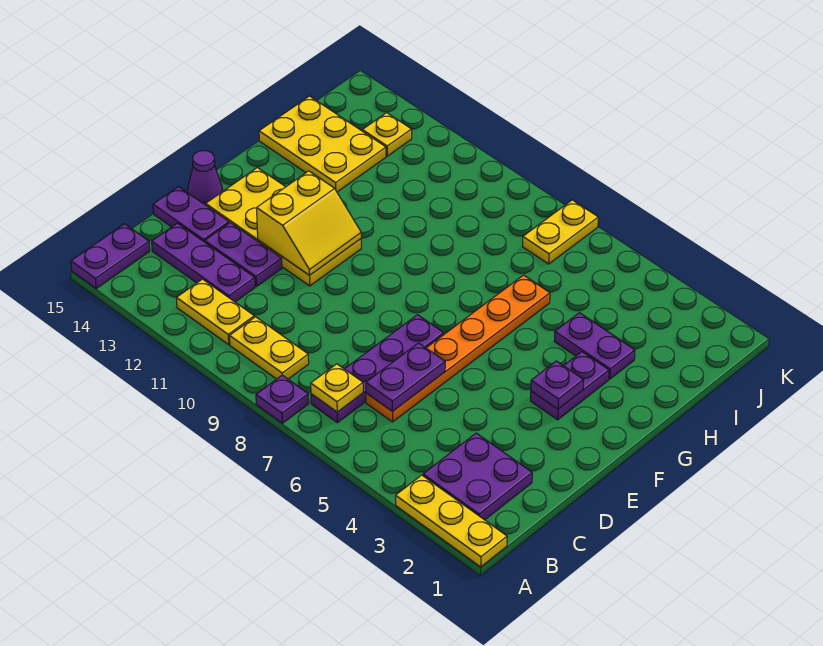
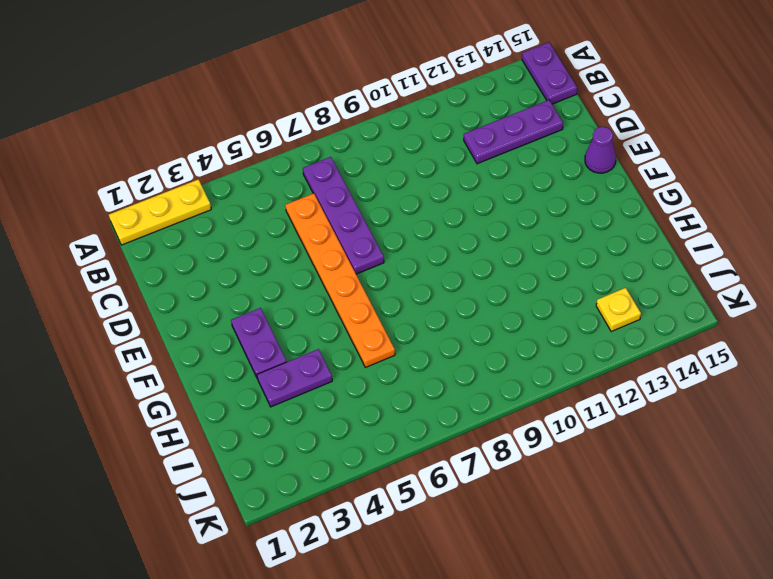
none -> purple 1x1 plate [256,375,309,423]
none -> purple 2x2 plate [423,433,532,520]
none -> yellow 1x2 plate [230,317,309,379]

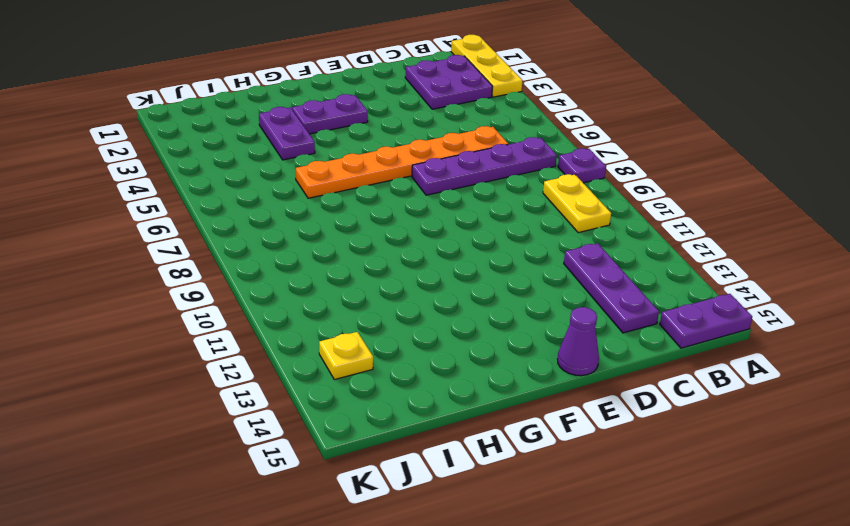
none -> yellow 1x2 plate [176,279,254,344]
none -> purple 1x2 plate [205,223,282,287]
none -> purple 1x2 plate [153,187,229,242]

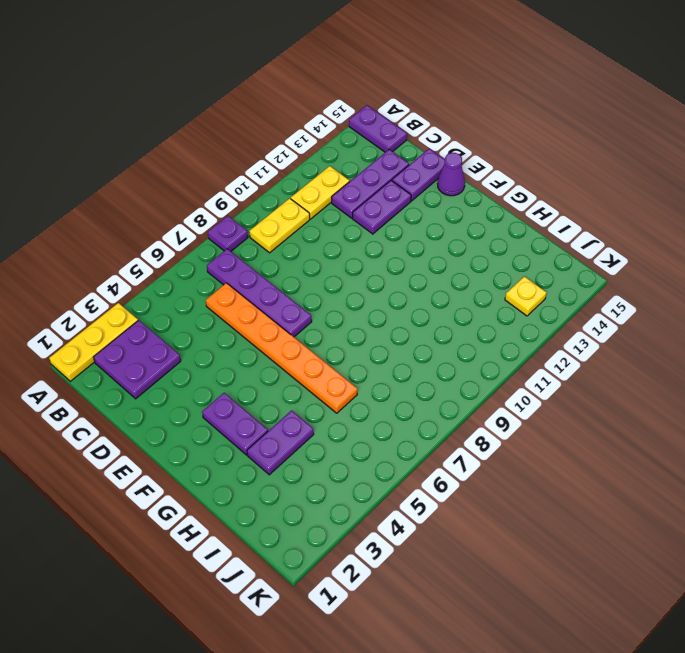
none -> yellow 2x4 plate [206,168,361,286]
none -> yellow 2x3 plate [259,96,386,192]
none -> yellow 1x2 plate [523,200,598,264]

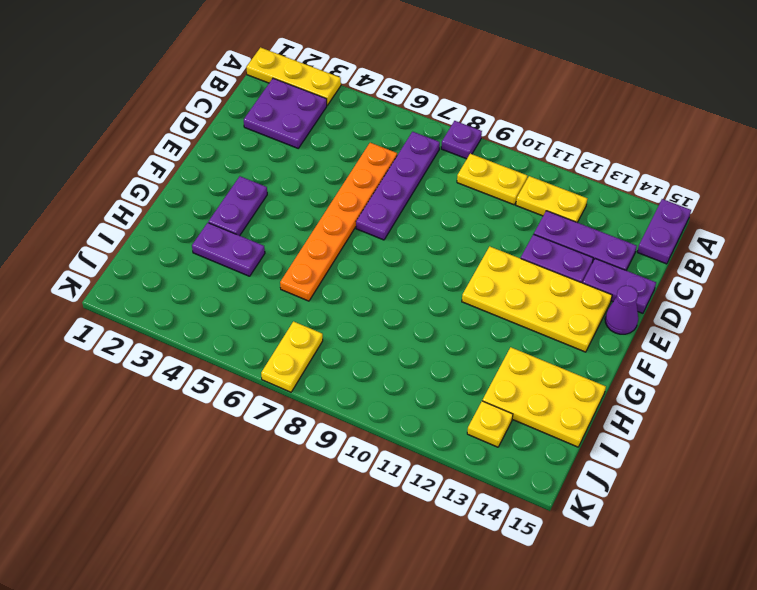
none -> yellow 1x1 plate [311,364,363,412]
none -> purple 1x2 plate [366,343,445,412]
none -> yellow 2x2 slope [257,171,361,275]

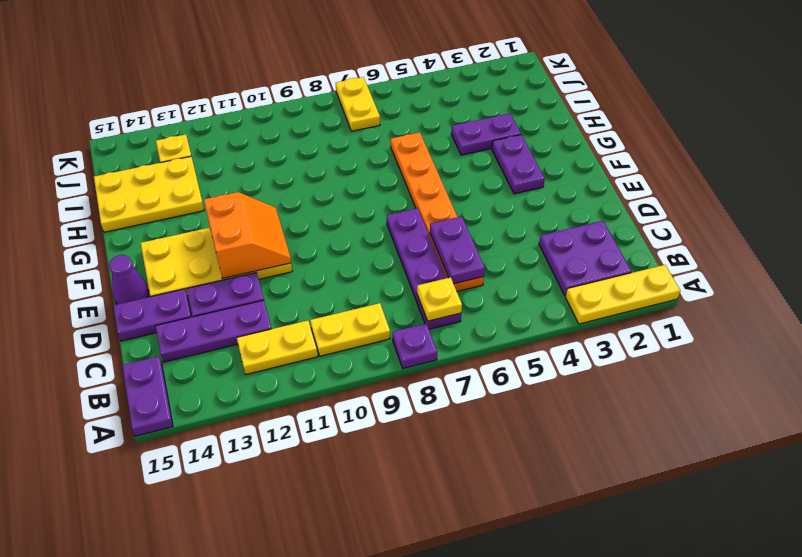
orange 2x2 slope [204,192,291,278] -> yellow 2x2 slope [257,171,361,275]
none -> purple 1x1 plate [531,361,584,409]

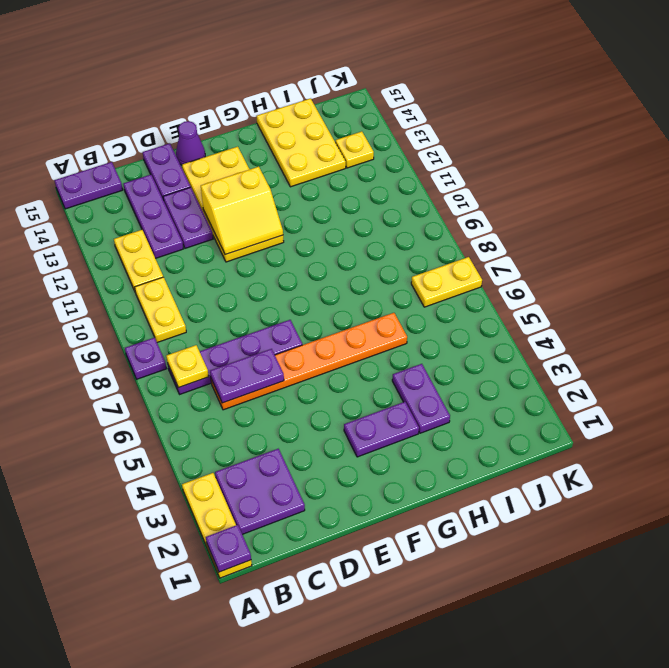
purple 1x1 plate [206,525,251,572] -> purple 1x1 plate moved to [531,361,584,409]

